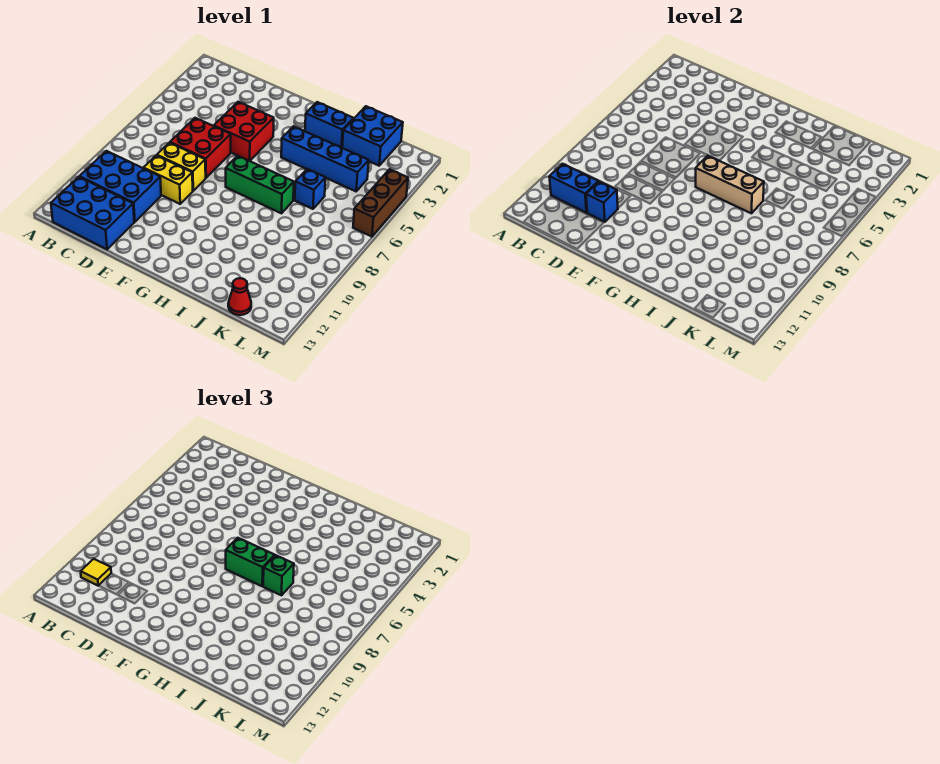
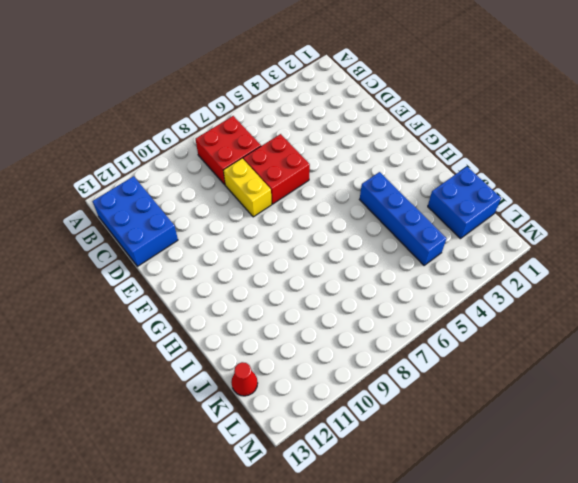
red 2x2 brick [196,116,261,185] -> red 2x2 brick moved to [214,102,274,161]
none -> blue 2x3 brick [79,151,161,222]
none -> yellow 1x2 brick [144,155,193,204]
none -> green 1x3 brick [226,156,294,213]

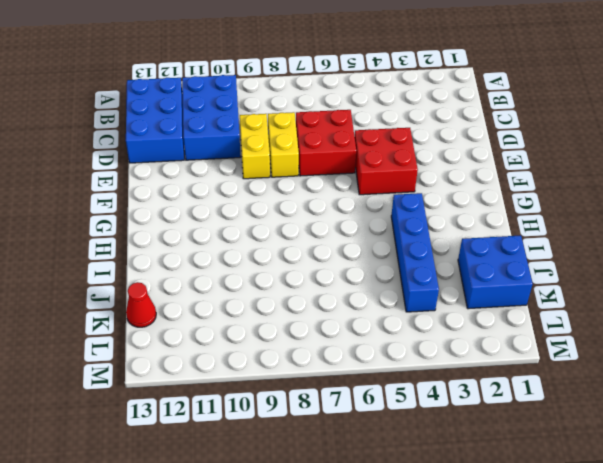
none -> green 1x3 brick [226,156,294,213]
none -> blue 1x2 brick [305,102,353,148]
none -> blue 1x1 brick [295,169,326,209]

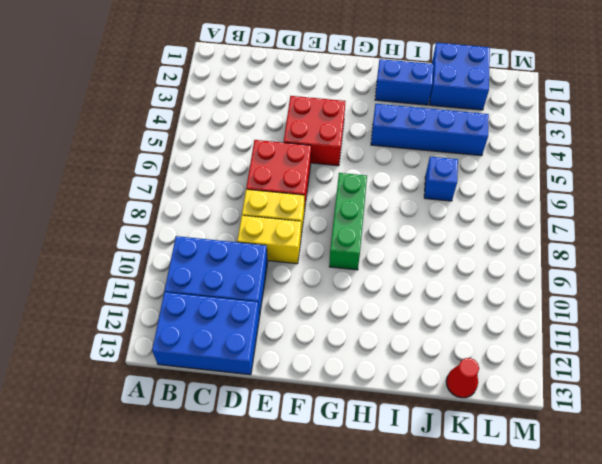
green 1x3 brick [329,173,367,270] -> green 1x3 brick turned to [226,156,294,213]
none -> brown 1x3 brick [353,169,408,237]
none -> blue 1x2 brick [549,164,598,213]
none -> blue 1x1 brick [586,181,618,222]

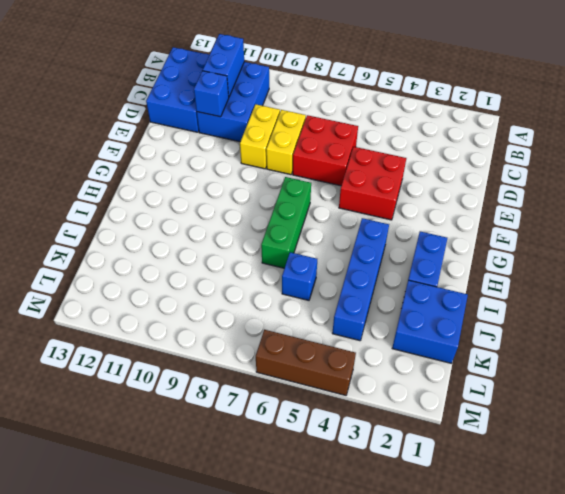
none -> red 1x1 cone [228,278,251,315]
none -> tan 1x3 brick [696,156,764,213]
none -> yellow 1x1 tile [81,559,111,586]

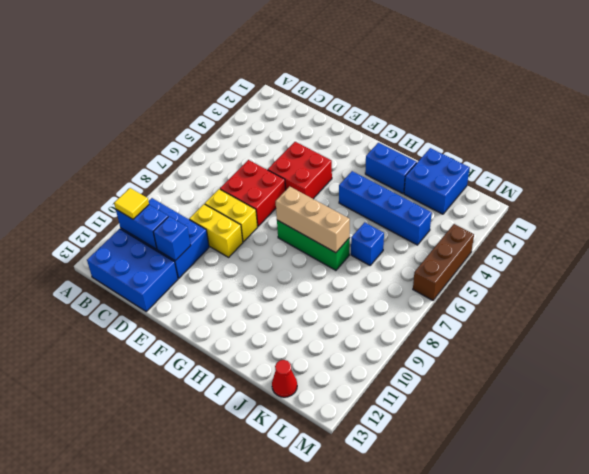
none -> green 1x2 brick [226,538,275,586]
none -> green 1x1 brick [263,555,294,595]

